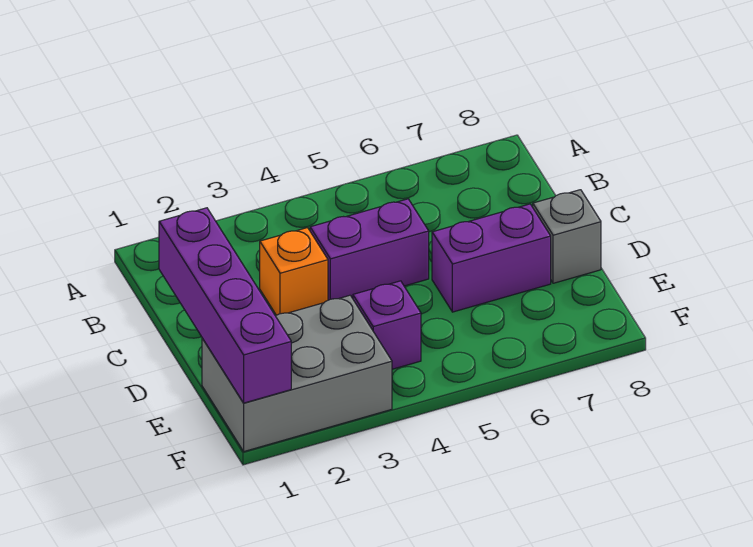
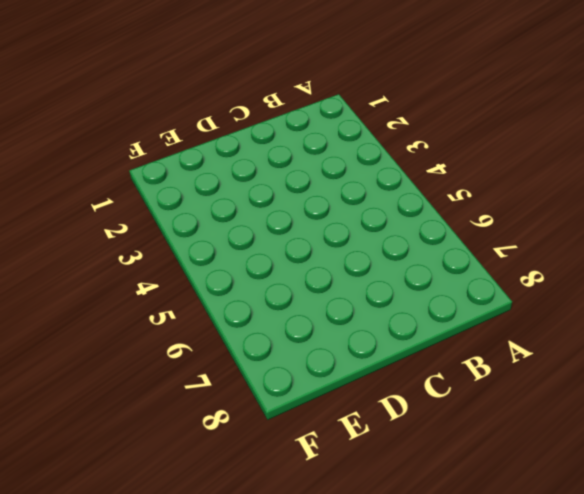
none -> orange 1x1 brick [260,228,328,315]
none -> purple 1x2 brick [310,199,429,300]

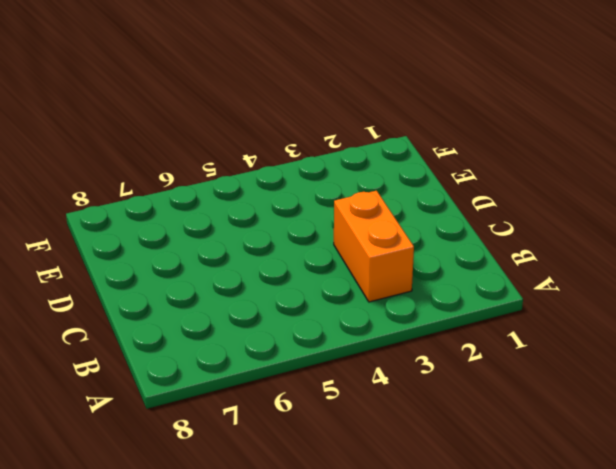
orange 1x2 brick [334,191,414,302] -> orange 1x1 brick [260,228,328,315]
none -> purple 1x2 brick [310,199,429,300]
none -> purple 1x2 brick [432,204,551,312]

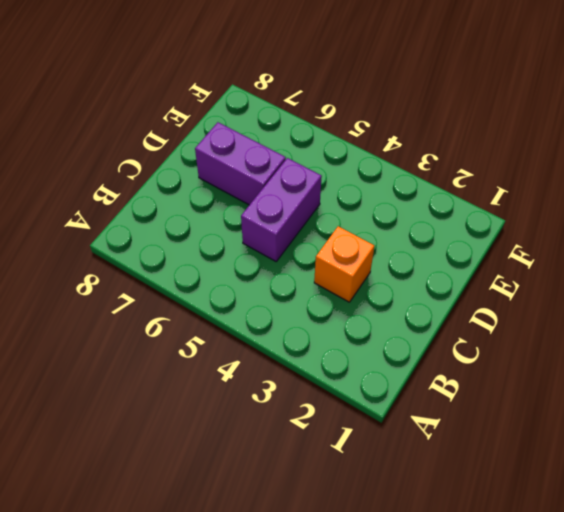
purple 1x2 brick [241,158,322,261] -> purple 1x2 brick turned to [310,199,429,300]
none -> grey 1x1 brick [533,190,601,283]
none -> grey 2x3 brick [202,295,392,451]

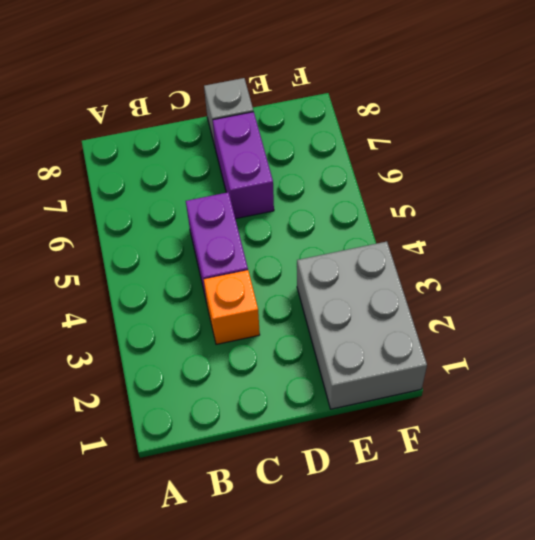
none -> purple 1x1 brick [353,281,421,369]
none -> purple 1x4 brick [159,208,291,403]

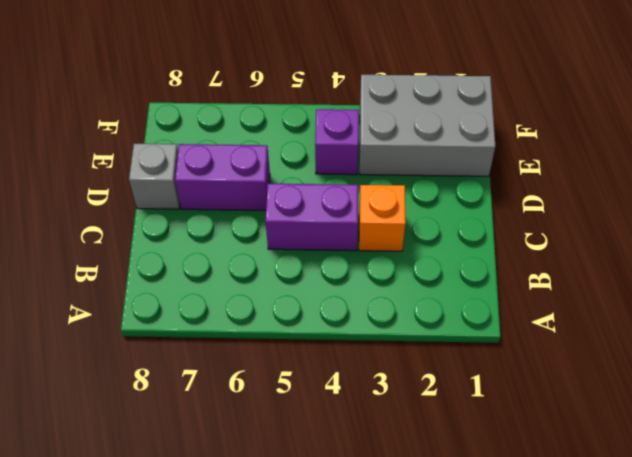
none -> purple 1x4 brick [159,208,291,403]

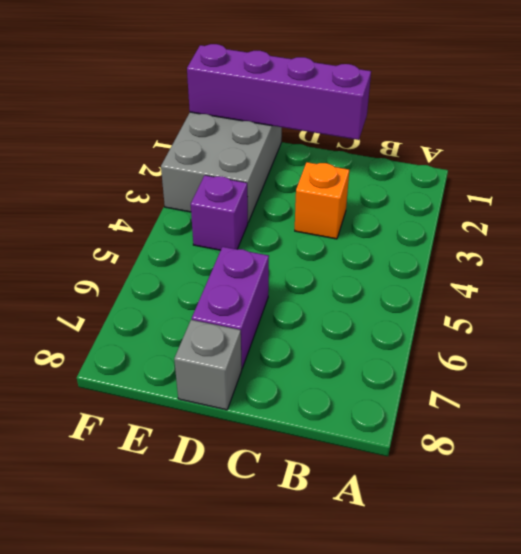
none -> purple 1x2 brick [310,199,429,300]

